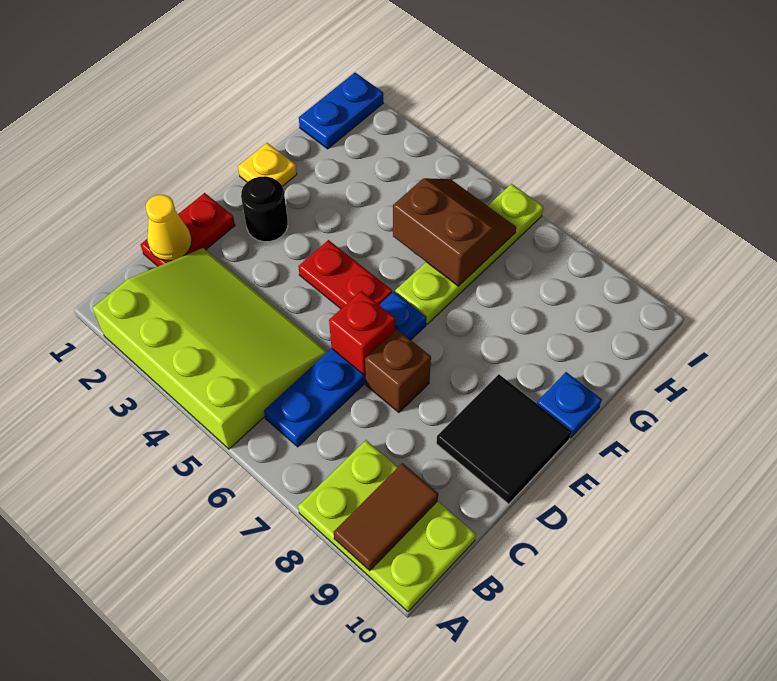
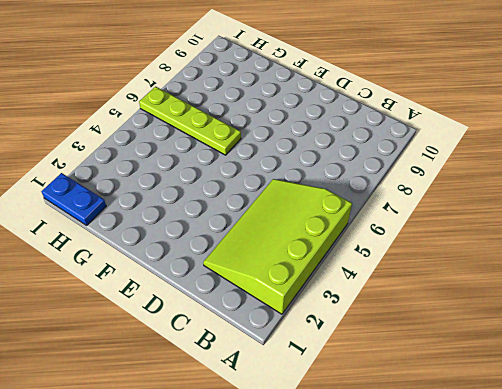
none -> lime 2x3 plate [298,440,476,612]
none -> blue 1x4 plate [264,292,426,447]
none -> red 1x2 plate [140,193,235,266]

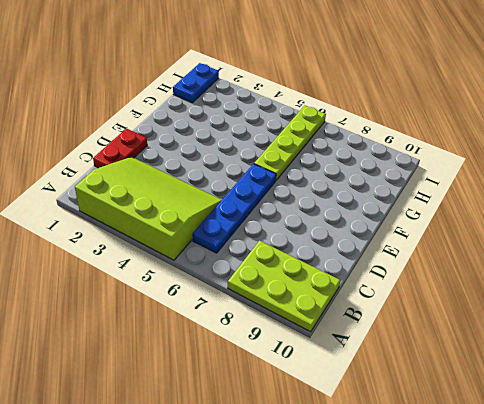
none -> brown 1x1 brick [365,329,431,412]
none -> black 2x2 tile [436,374,572,504]
none -> black 1x1 round brick [241,176,288,242]

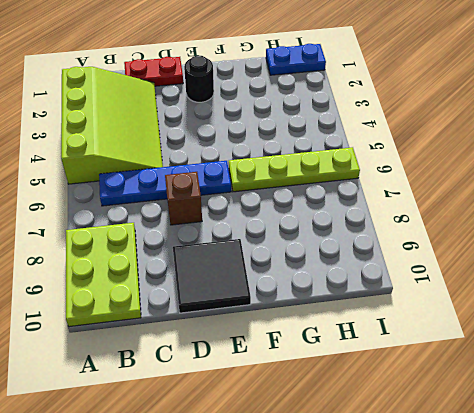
none -> red 1x2 plate [298,240,392,309]
none -> yellow 1x1 plate [238,143,297,186]
none -> blue 1x1 plate [537,372,602,438]

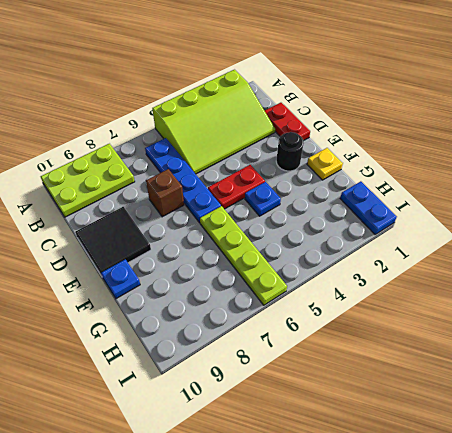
blue 1x1 plate [245,182,281,216] -> none
none -> brown 1x2 tile [334,463,438,571]
none -> yellow 1x1 cone [146,195,192,261]
none -> red 1x1 brick [329,291,395,375]

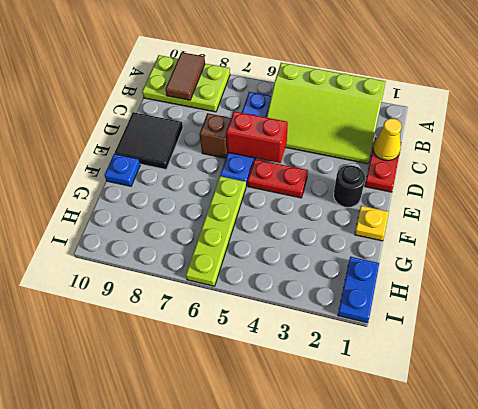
red 1x2 brick [226,111,288,163] -> red 1x1 brick [329,291,395,375]
none -> brown 2x2 slope [393,178,516,286]

